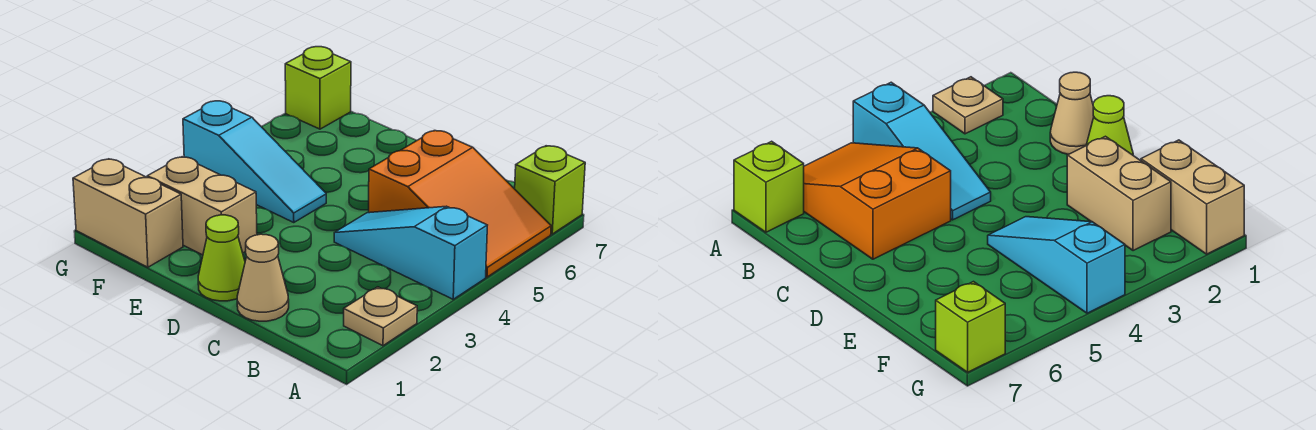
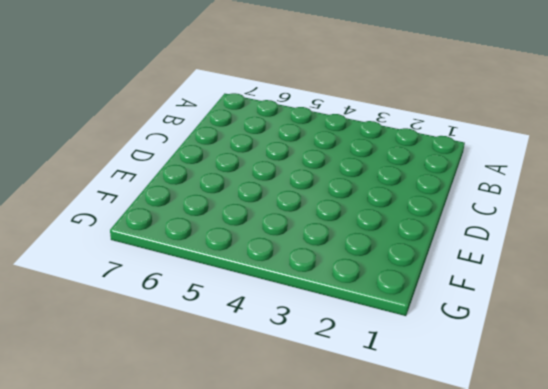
none -> tan 1x1 plate [344,287,417,346]
none -> cyan 1x3 slope [334,206,487,299]

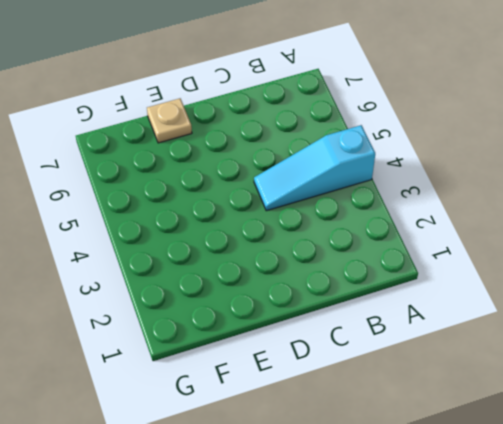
tan 1x1 plate [147,99,192,143] -> tan 1x1 plate moved to [344,287,417,346]
none -> orange 2x3 slope [369,131,551,277]
none -> lime 1x1 brick [515,146,585,234]

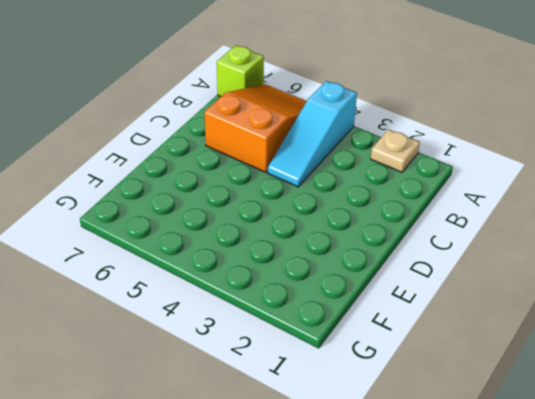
none -> tan 1x1 cone [237,234,289,321]
none -> lime 1x1 cone [198,215,245,301]

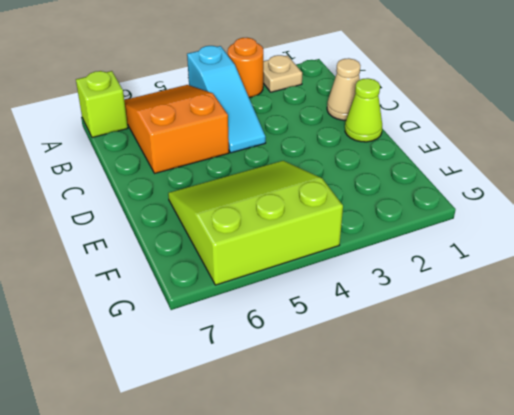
orange 1x1 round brick [228,38,263,97] -> none
lime 3x3 slope [168,161,343,285] -> cyan 1x3 slope [183,101,326,223]
none -> tan 1x2 brick [147,157,257,255]
none -> tan 1x2 brick [73,159,183,267]

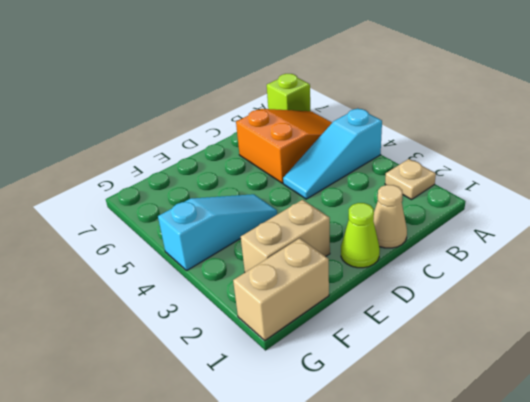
none -> lime 1x1 brick [285,47,351,129]

